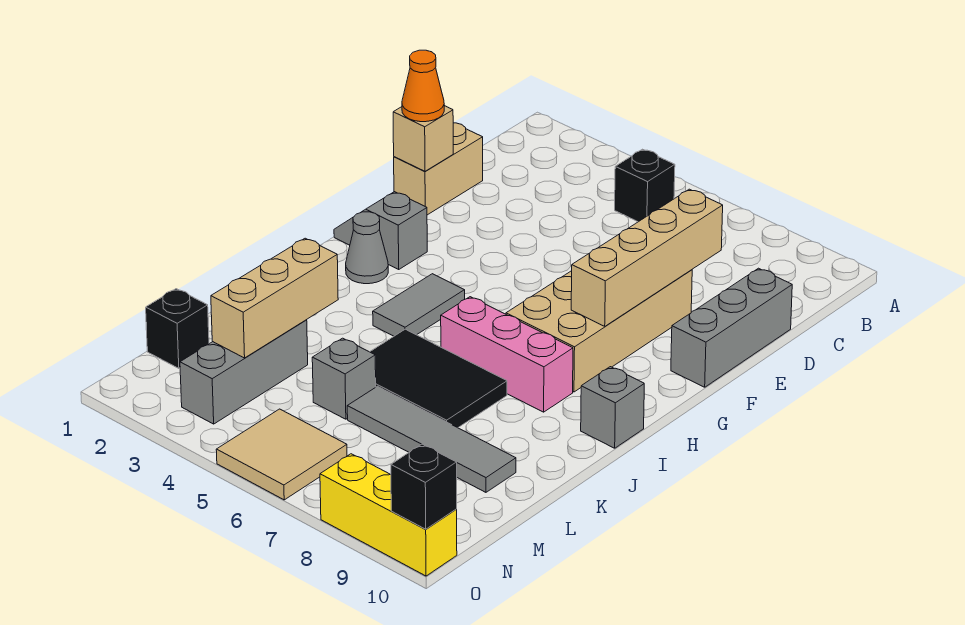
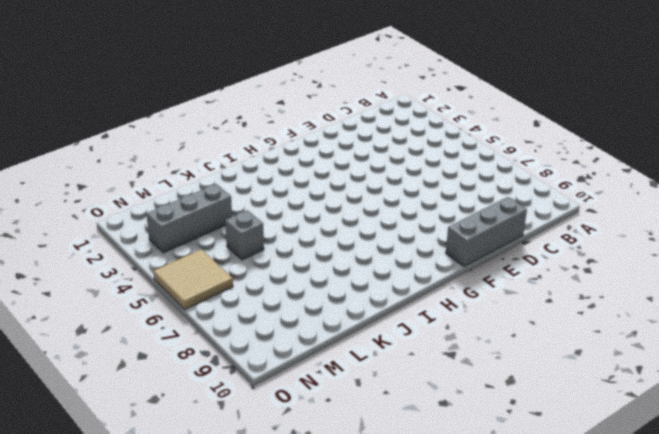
none -> black 1x1 brick [615,149,675,222]
none -> tan 1x2 brick [394,123,483,215]
none -> tan 2x4 brick [506,270,692,392]

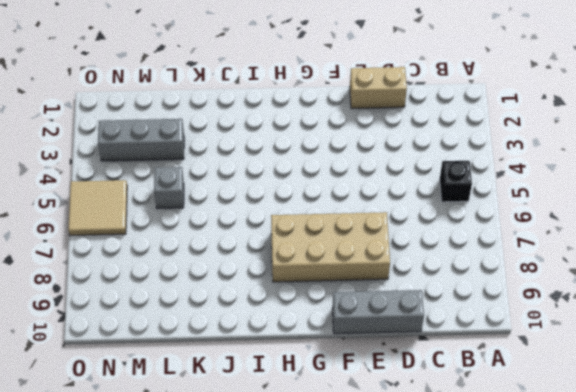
none -> grey 1x2 slope [334,192,427,269]
none -> grey 1x1 cone [346,212,388,284]
none -> grey 1x2 tile [373,274,465,336]

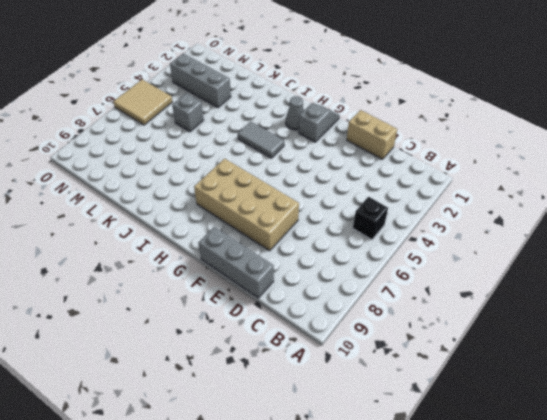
none -> pink 1x3 brick [441,297,573,412]
none -> grey 1x1 brick [581,367,644,448]
none -> black 2x3 tile [370,329,507,428]

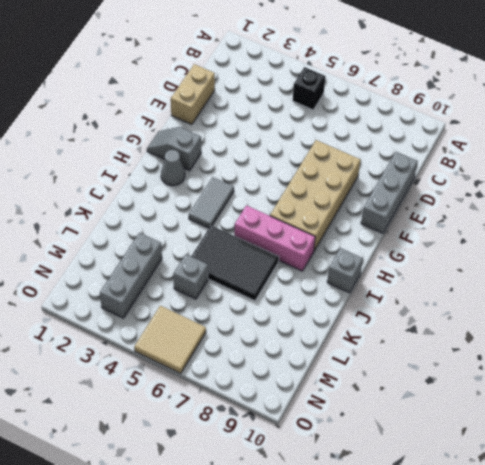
none -> grey 1x4 tile [347,386,516,492]
none -> black 1x1 brick [146,289,209,368]
none -> yellow 1x3 brick [320,454,457,576]

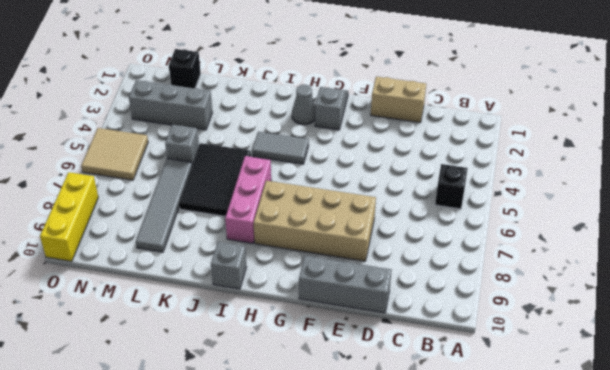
none -> tan 1x4 brick [571,189,723,326]
none -> tan 1x1 brick [393,106,453,171]
none -> tan 1x3 brick [211,238,338,358]

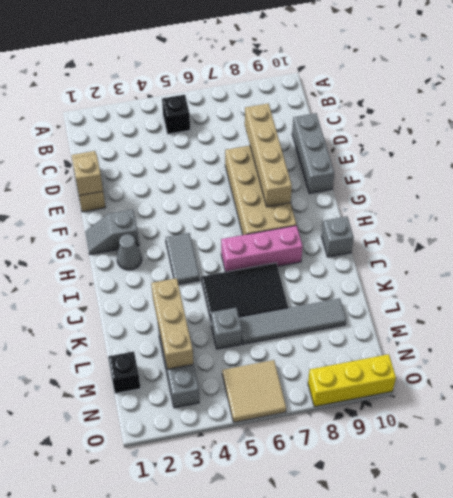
none -> black 1x1 brick [391,444,457,529]
none -> orange 1x1 cone [402,50,444,122]

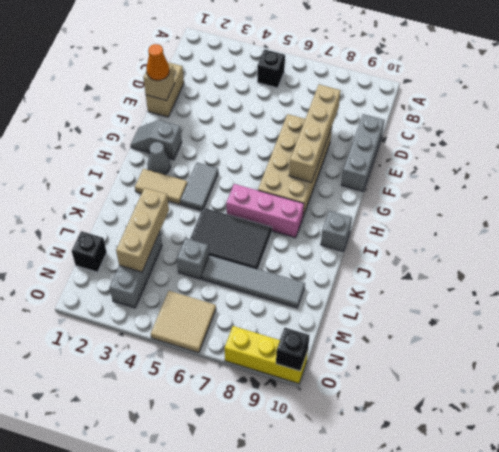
tan 1x2 tile [135,169,187,204] -> none

